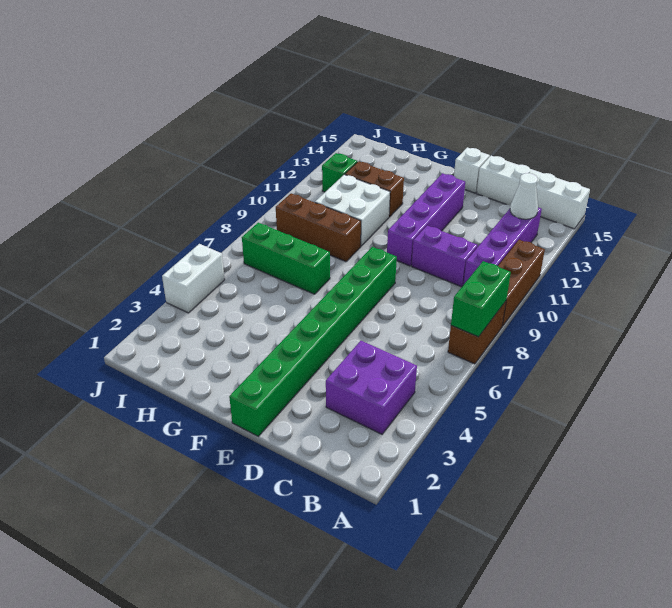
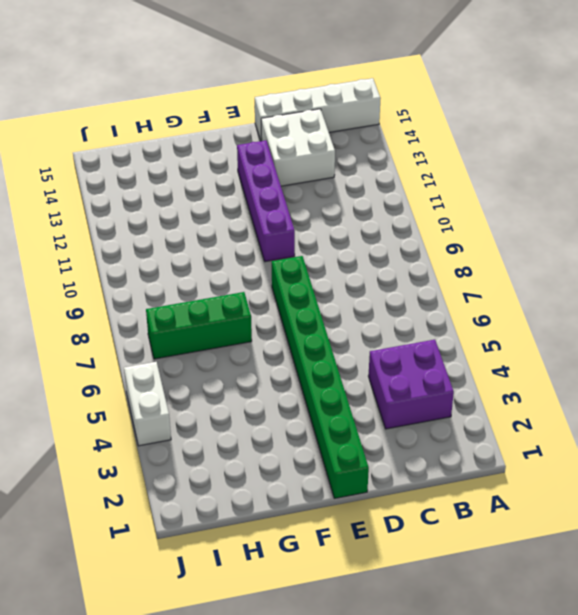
white 2x2 brick [261,109,335,186] -> white 2x2 brick moved to [315,175,390,246]
none -> brown 1x2 brick [448,301,506,364]
none -> brown 1x3 brick [498,240,545,326]
none -> purple 1x4 brick [463,208,542,285]

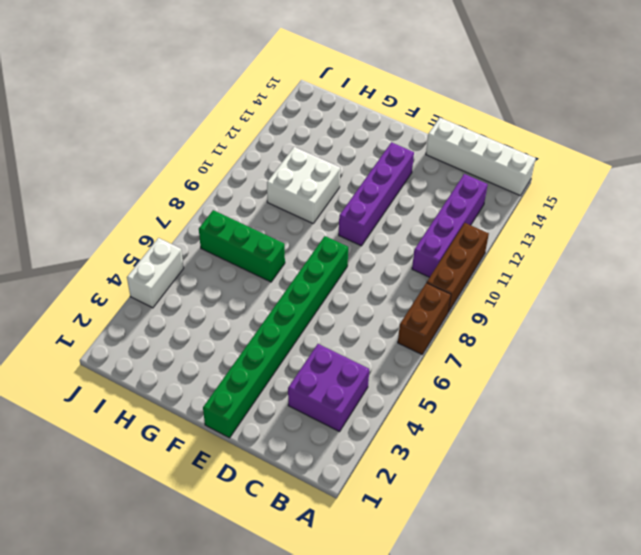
none -> purple 1x2 brick [412,226,478,287]
none -> white 1x1 brick [454,147,490,193]
none -> brown 1x3 brick [276,193,361,262]

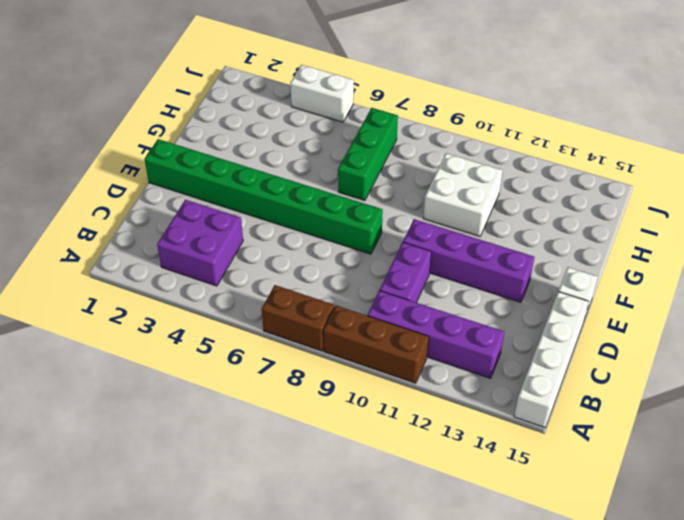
none -> brown 1x3 brick [276,193,361,262]
none -> brown 1x2 brick [345,161,404,217]
none -> green 1x1 brick [322,153,357,192]

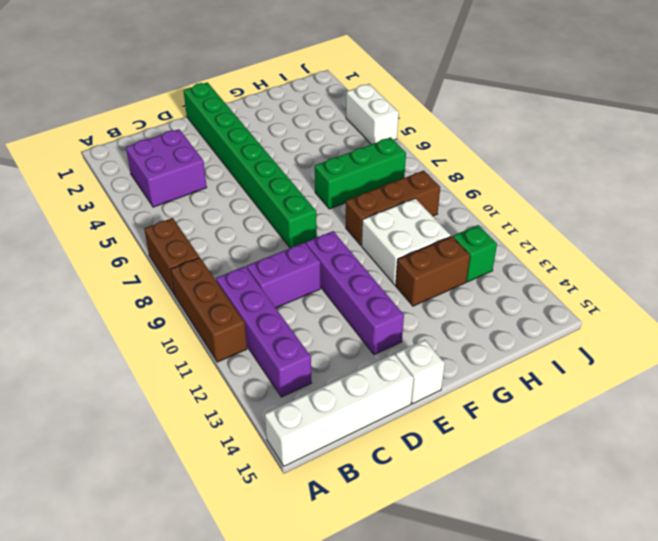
none -> green 1x2 brick [451,261,511,337]
none -> white 1x1 cone [510,173,538,219]

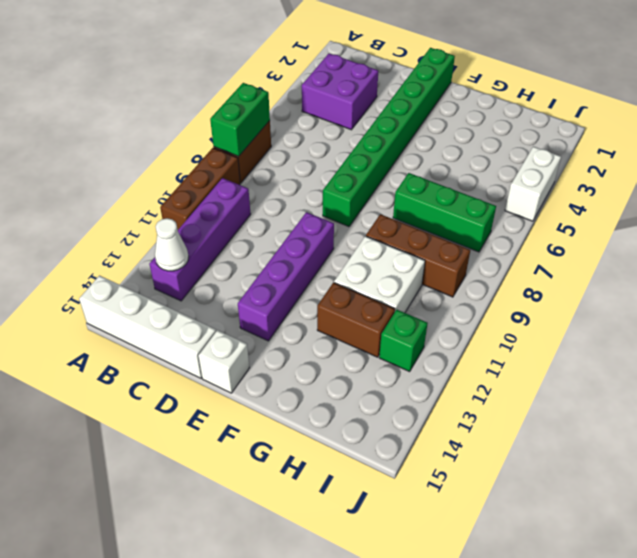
none -> purple 1x2 brick [412,226,478,287]

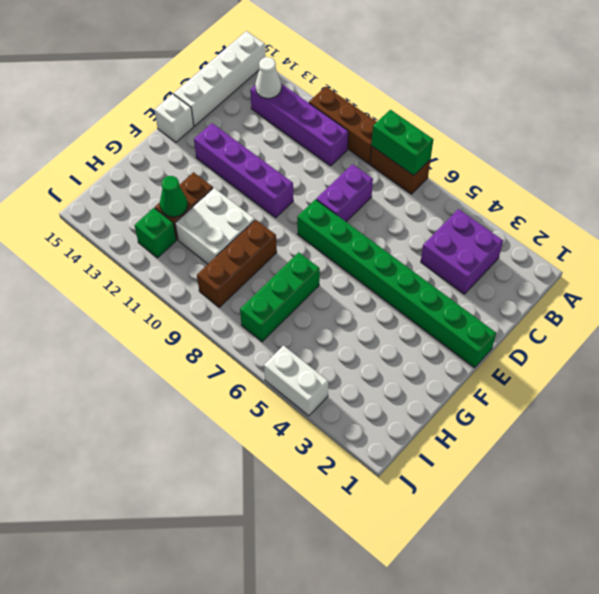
purple 1x2 brick [316,164,373,222] -> purple 1x2 brick moved to [412,226,478,287]
green 1x1 cone [160,176,187,217] -> none

